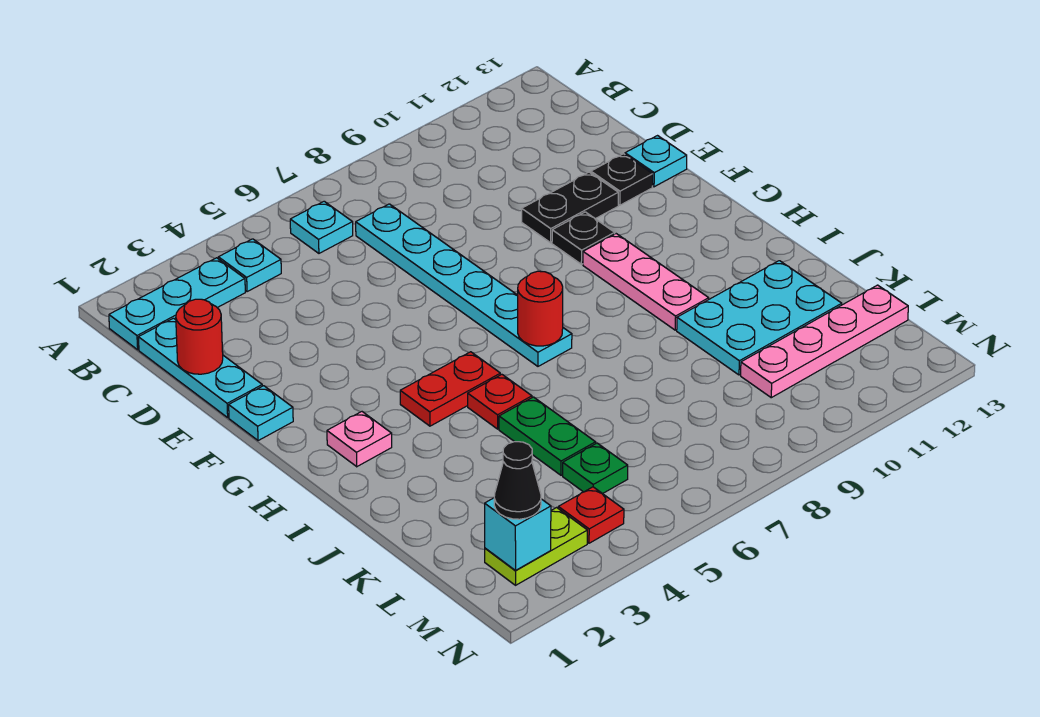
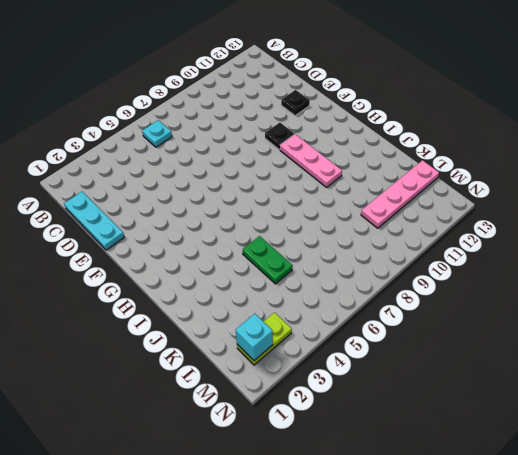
none -> cyan 1x3 plate [109,258,245,350]
none -> cyan 1x1 plate [218,239,281,292]
none -> cyan 1x6 plate [356,204,572,366]

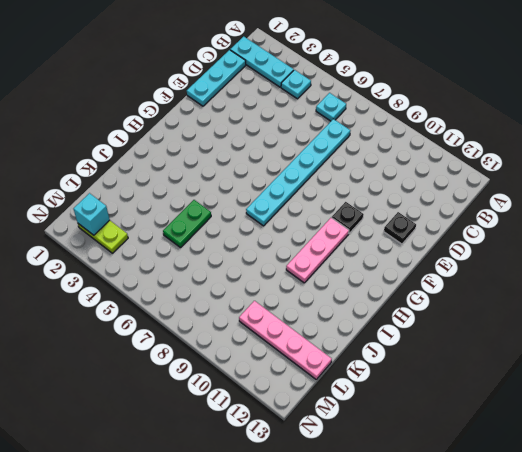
none -> black 1x2 plate [522,172,618,243]
none -> cyan 1x1 plate [625,136,687,187]
none -> cyan 1x1 plate [229,386,293,441]

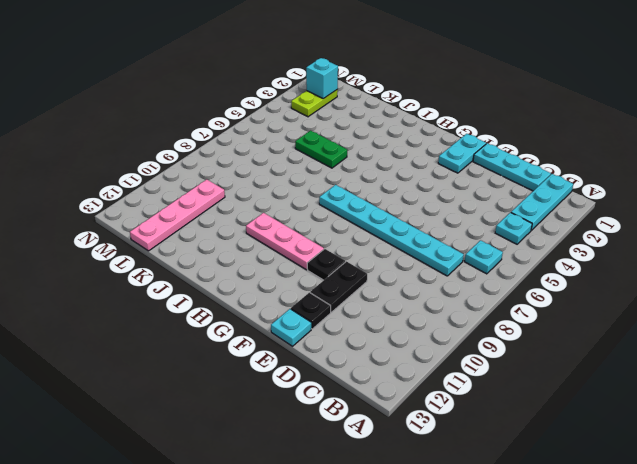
cyan 1x2 plate [438,134,486,173] -> cyan 1x1 plate [229,386,293,441]
none -> pink 1x1 plate [327,412,392,467]
none -> red 1x2 plate [400,352,500,426]
none -> red 1x1 plate [468,374,532,429]

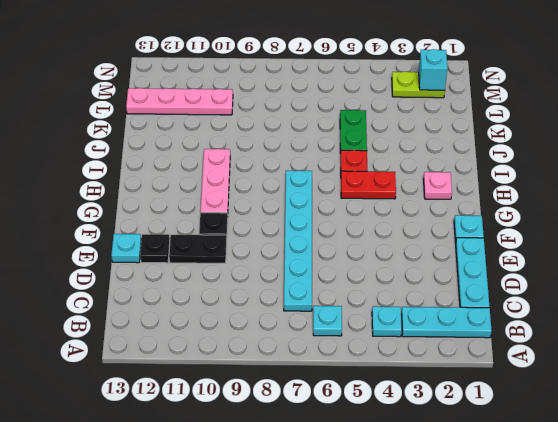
none -> cyan 2x3 plate [677,261,842,375]
none -> green 1x1 plate [563,443,628,494]
none -> red 1x1 plate [558,487,624,543]

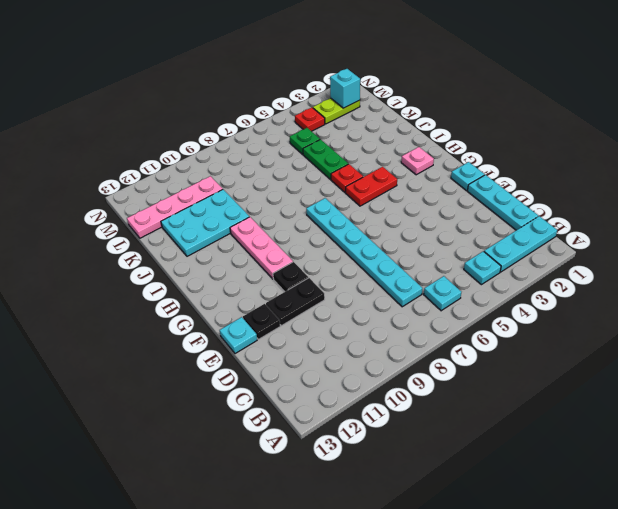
none -> red 1x1 round brick [176,299,223,374]
none -> red 1x1 round brick [518,271,563,346]
none -> black 1x1 cone [494,442,541,519]

